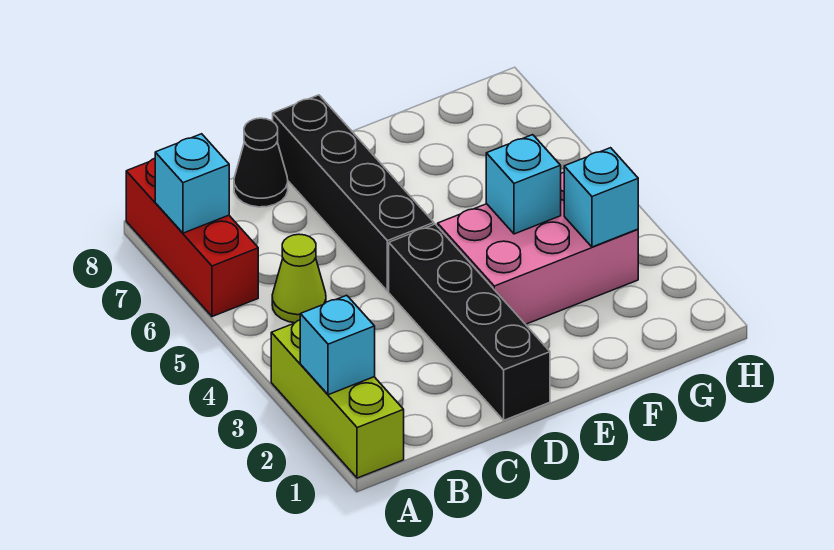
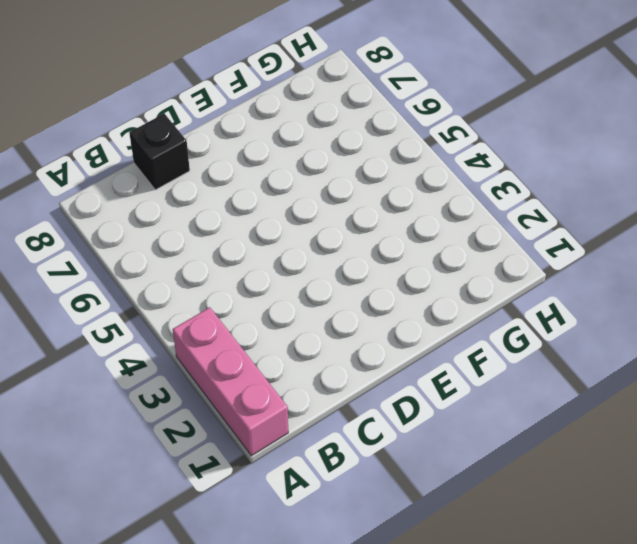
pink 1x3 brick [173,307,288,456] -> lime 1x3 brick [271,320,404,478]
black 1x1 brick [129,114,190,190] -> black 1x1 cone [234,118,288,207]
none -> red 1x3 brick [126,159,258,317]
none -> lime 1x1 cone [272,234,326,323]

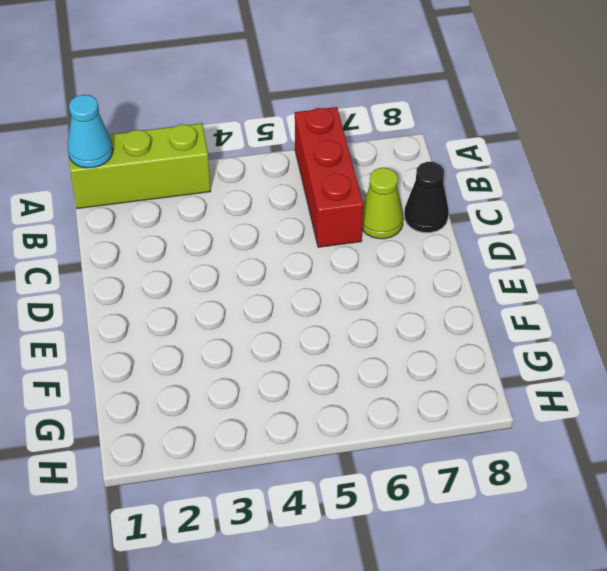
cyan 1x1 cone [68,95,113,168] -> none
red 1x3 brick [295,107,363,247] -> red 1x3 brick turned to [126,159,258,317]
lime 1x1 cone [362,168,403,239] -> lime 1x1 cone moved to [272,234,326,323]
none -> black 1x4 brick [389,224,550,420]
none -> black 1x4 brick [273,95,434,291]

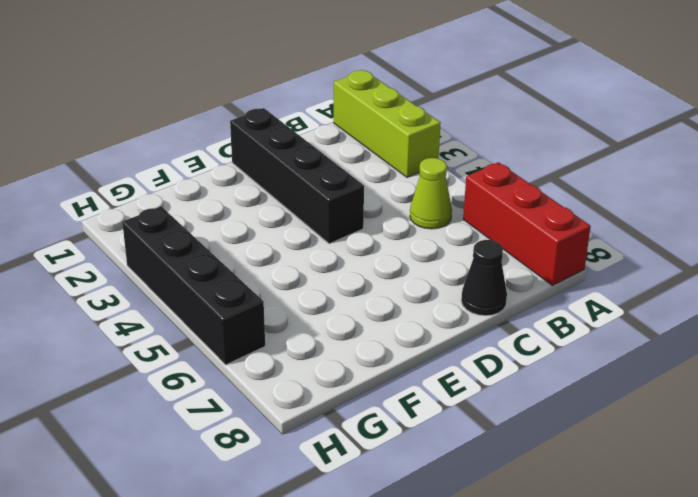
black 1x4 brick [122,206,265,365] -> black 1x4 brick moved to [273,95,434,291]
none -> pink 2x3 brick [438,172,638,324]
none -> cyan 1x1 brick [300,295,375,395]

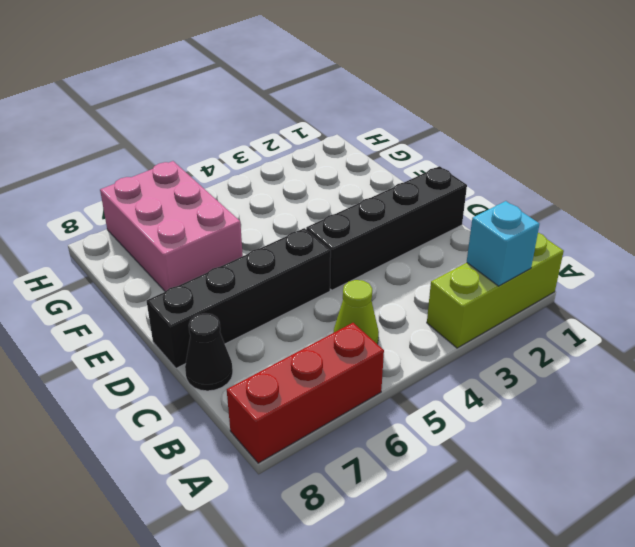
pink 2x3 brick [100,161,243,291] -> pink 2x3 brick moved to [438,172,638,324]
none -> cyan 1x1 brick [155,134,229,233]
none -> cyan 1x1 brick [486,135,561,234]

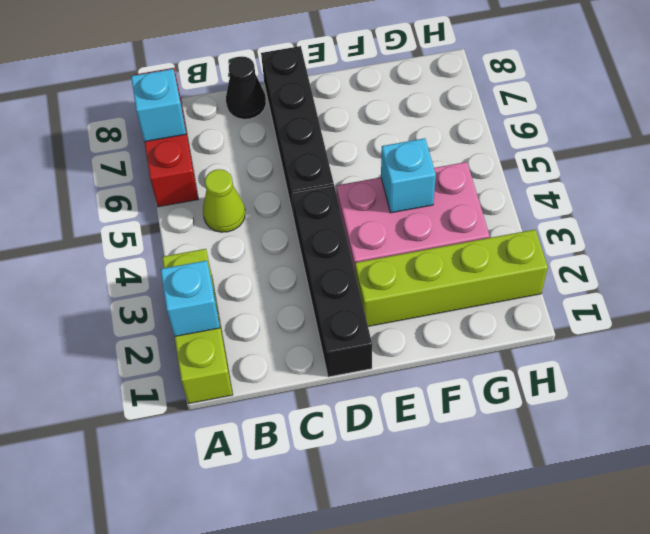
lime 1x4 brick [355,230,548,326] -> none
none -> cyan 1x1 brick [564,148,638,247]

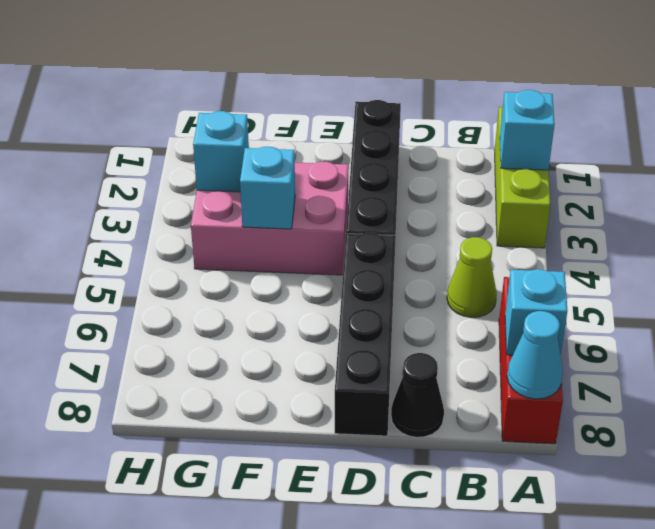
cyan 1x1 cone [507,311,563,399] -> none

